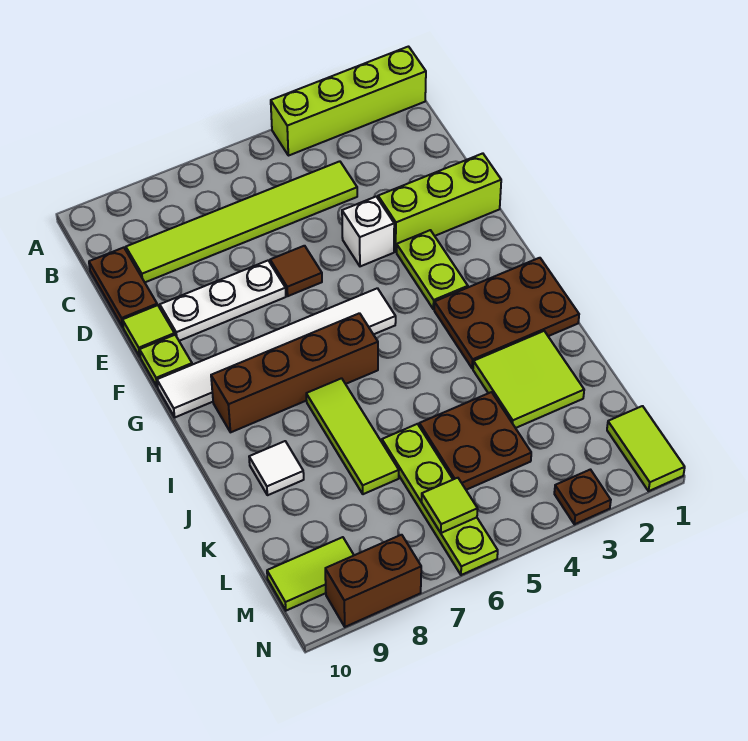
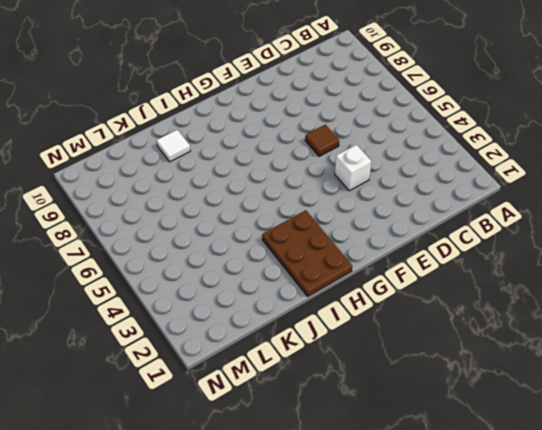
none -> lime 1x4 brick [271,47,426,156]
none -> lime 1x6 tile [126,161,357,282]
none -> brown 1x2 plate [89,248,157,327]

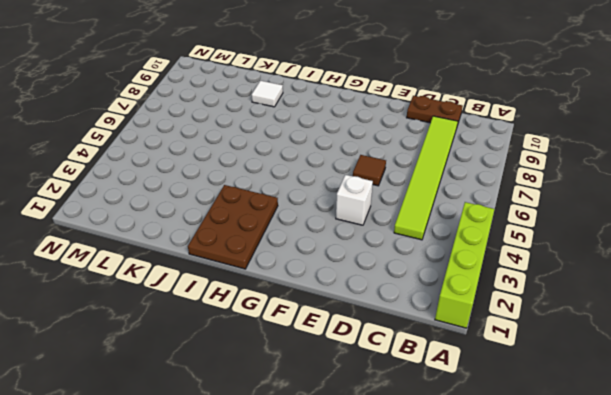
none -> lime 1x3 brick [378,153,501,252]
none -> white 1x3 plate [160,261,286,341]
none -> lime 1x1 tile [122,305,175,356]

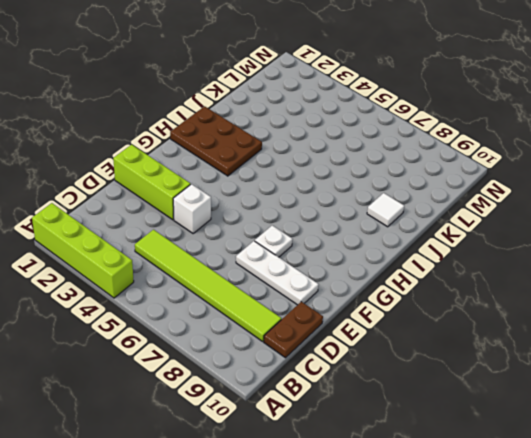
white 1x1 plate [255,226,293,257] -> none
none -> brown 1x1 tile [270,246,322,296]
none -> lime 1x1 tile [122,305,175,356]
none -> lime 1x2 plate [397,230,468,309]

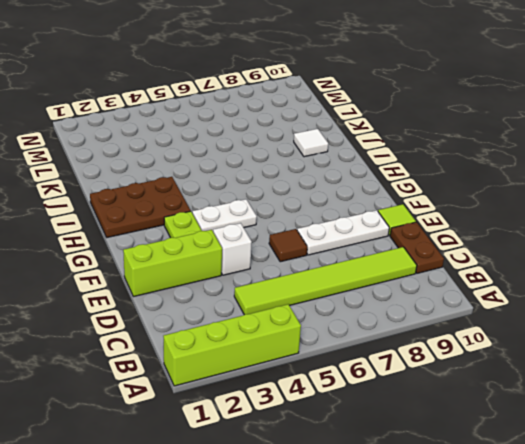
white 1x2 plate [192,199,257,231] -> white 1x6 tile [157,288,396,417]
none -> lime 1x1 plate [140,335,192,387]
none -> brown 1x4 brick [211,313,378,432]
none -> lime 1x3 tile [306,378,399,494]

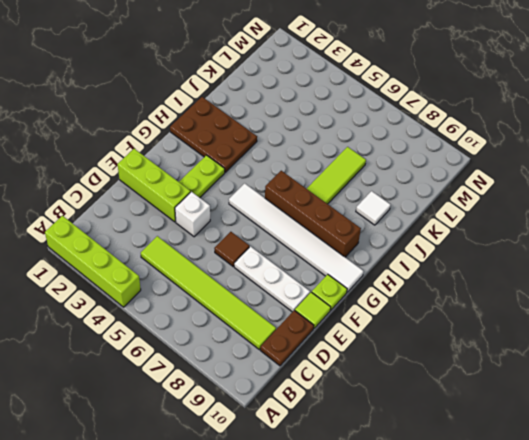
none -> lime 2x2 tile [473,331,584,428]
none -> brown 2x2 plate [419,392,531,490]
none -> lime 1x4 plate [382,424,498,575]

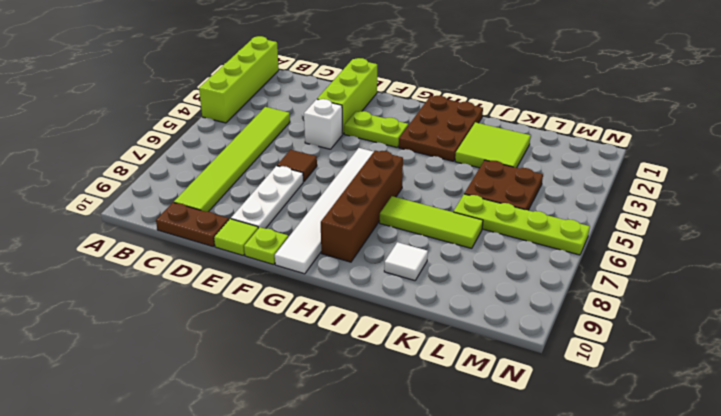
none -> lime 1x2 tile [607,406,685,491]
none -> lime 1x2 tile [267,537,354,611]
none -> brown 1x1 plate [554,470,611,524]

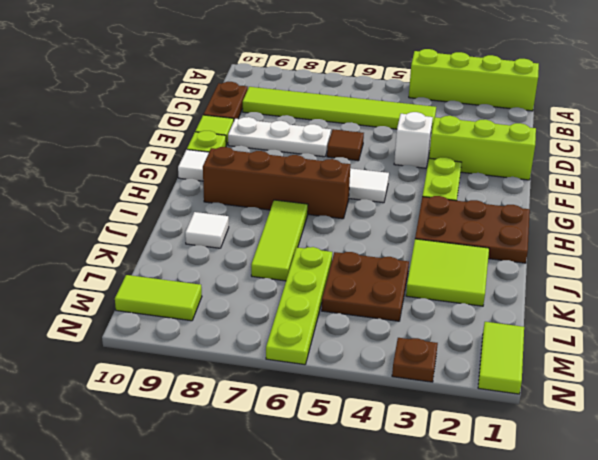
none -> brown 1x2 brick [325,535,421,627]
none -> lime 1x1 tile [422,478,478,533]

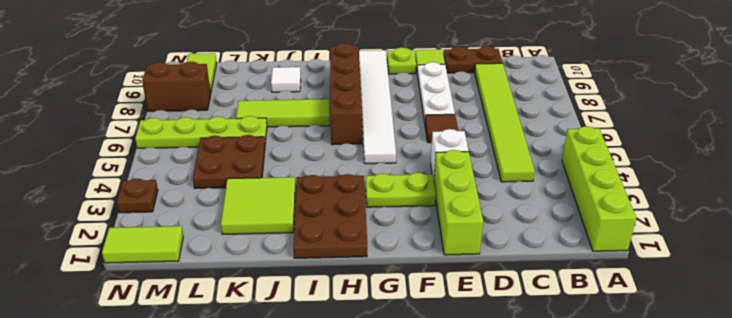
brown 1x2 brick [142,62,211,111] -> brown 1x2 brick turned to [325,535,421,627]
none -> lime 1x1 tile [422,478,478,533]

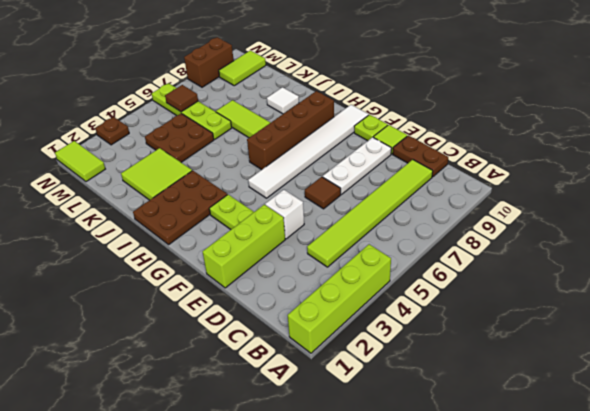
brown 1x1 tile [165,85,198,112] -> lime 1x1 tile [422,478,478,533]

